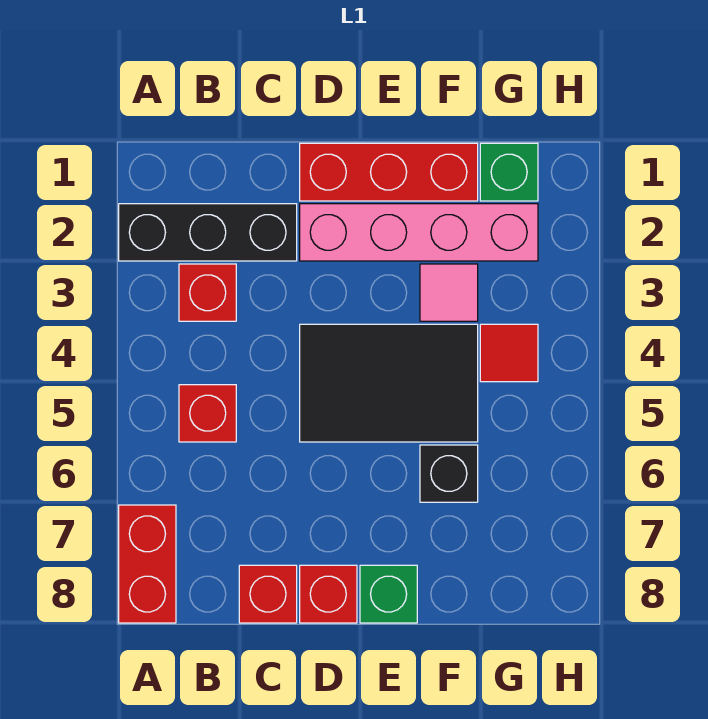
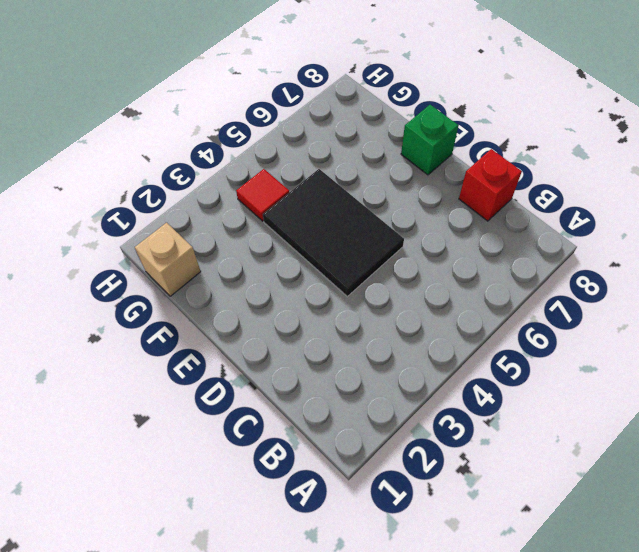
tan 1x1 brick [135,223,201,296] -> green 1x1 brick [480,143,538,201]
none -> black 1x3 brick [119,204,297,261]
none -> red 1x2 brick [119,505,176,623]
none -> red 1x1 brick [179,264,236,321]

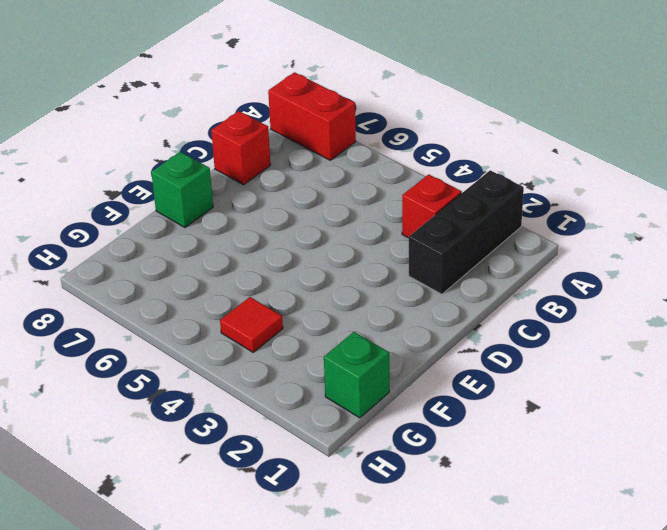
none -> red 1x1 brick [179,385,236,442]
none -> red 1x3 brick [300,143,478,201]
none -> pink 1x4 brick [300,204,538,261]

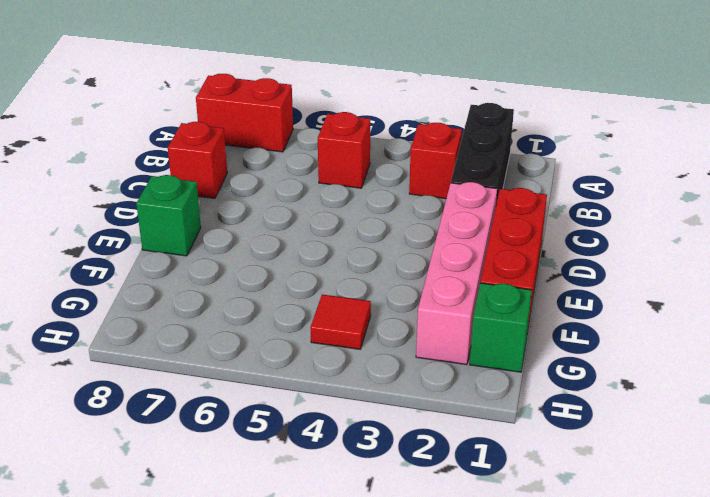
none -> black 2x3 tile [300,324,478,442]
none -> red 1x1 brick [300,565,357,623]
none -> pink 1x1 tile [420,264,478,321]

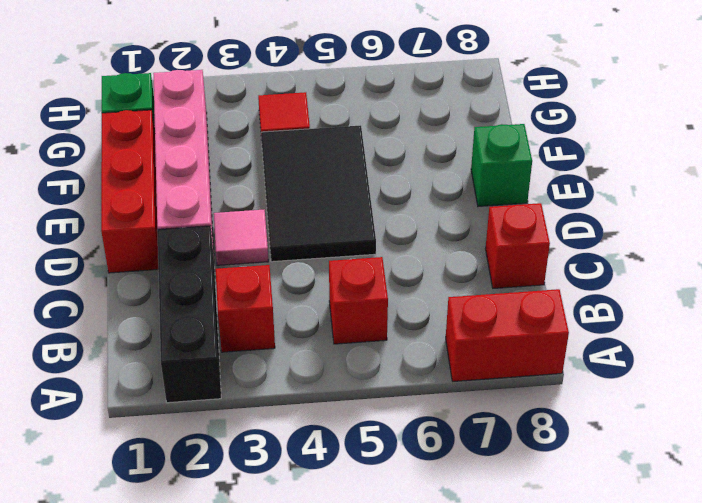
pink 1x1 tile [214,210,268,265] -> pink 1x1 tile moved to [420,264,478,321]
none -> red 1x1 brick [300,565,357,623]
none -> black 1x1 brick [420,445,478,502]

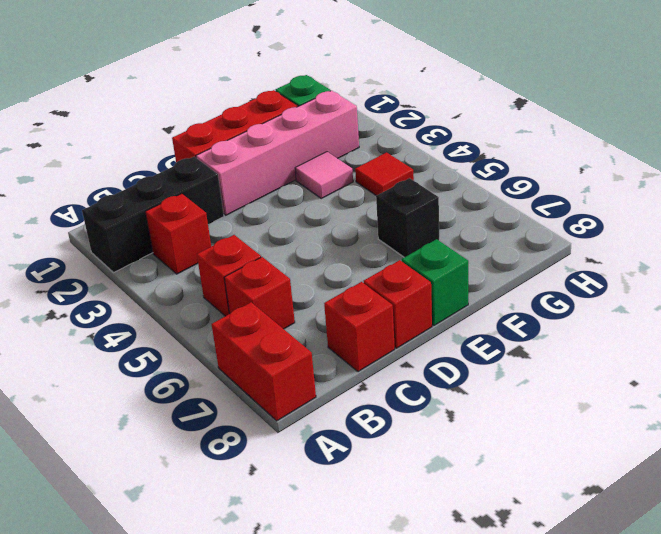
red 1x1 brick [224,257,295,329] -> none
none -> black 2x3 tile [300,324,478,442]

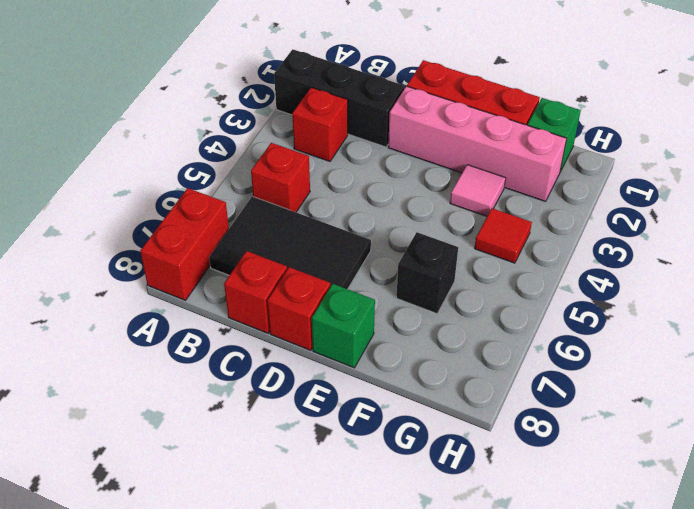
black 2x3 tile [209,196,371,289] -> black 2x3 tile moved to [300,324,478,442]

